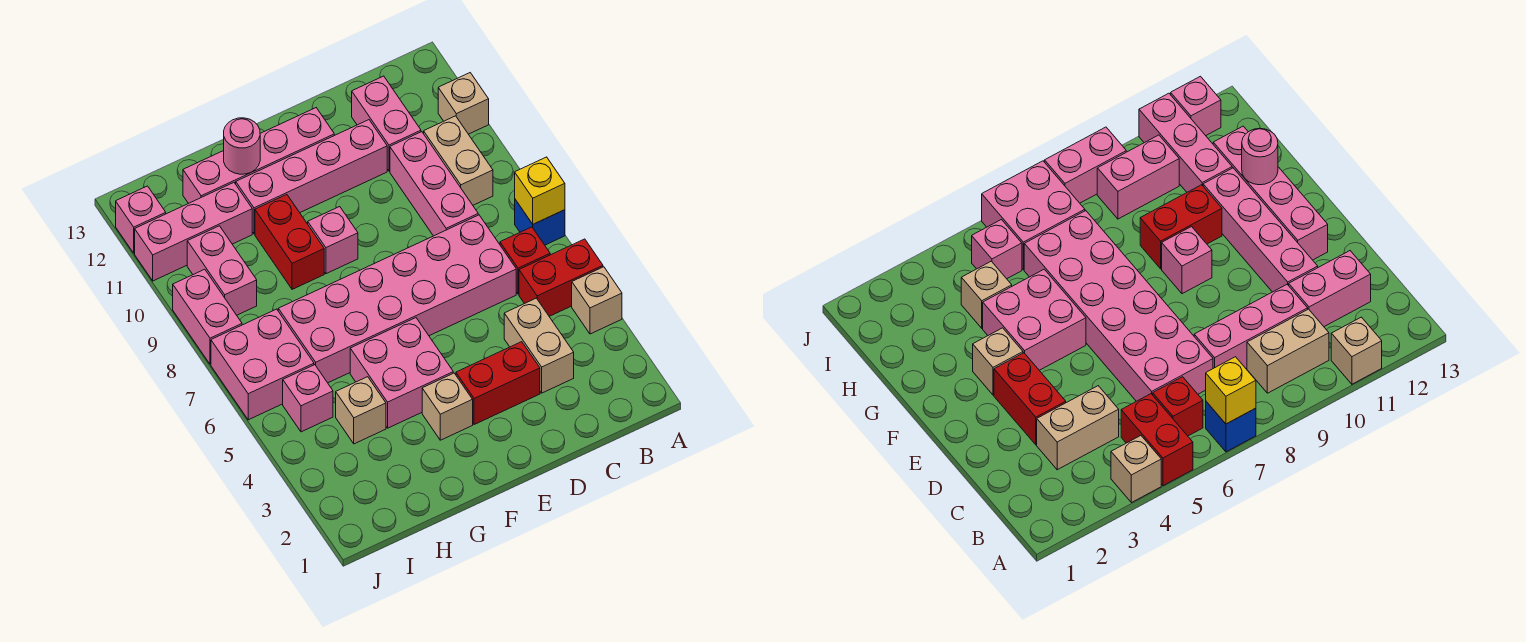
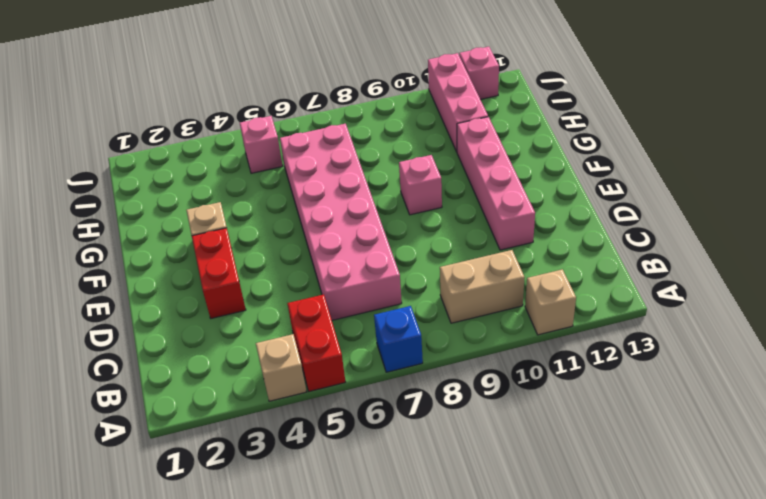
none -> red 1x1 brick [500,227,550,294]
none -> tan 1x2 brick [504,298,574,393]
none -> pink 1x3 brick [390,132,478,236]

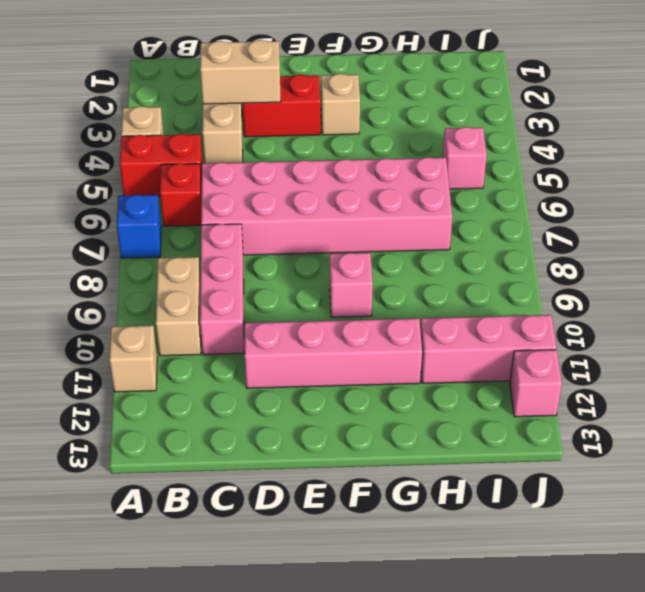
tan 1x2 brick [200,40,281,104] -> none
none -> pink 1x2 brick [352,76,421,171]
none -> pink 1x4 brick [183,108,334,203]
none -> pink 2x2 brick [350,318,453,428]

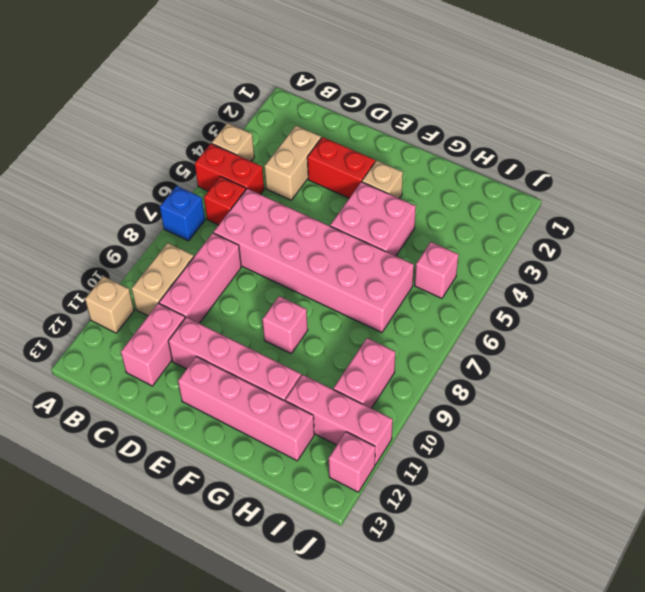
none -> red 1x2 brick [255,195,324,289]
none -> tan 1x1 brick [336,377,386,444]
none -> pink 2x2 brick [211,309,314,420]

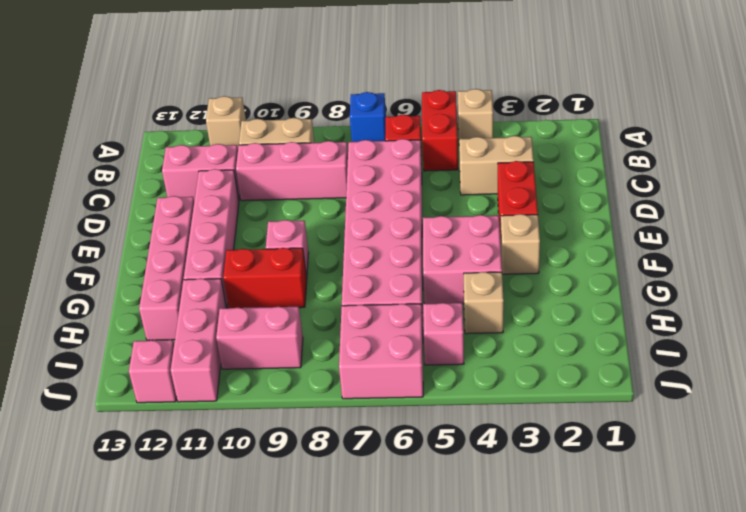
none -> pink 1x2 brick [173,269,242,364]
none -> yellow 1x1 brick [515,157,565,224]
none -> pink 1x1 round brick [224,118,260,174]

